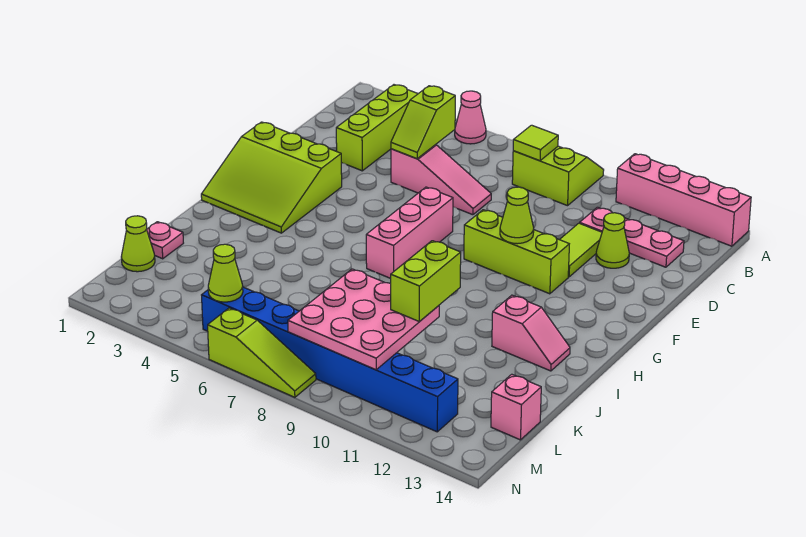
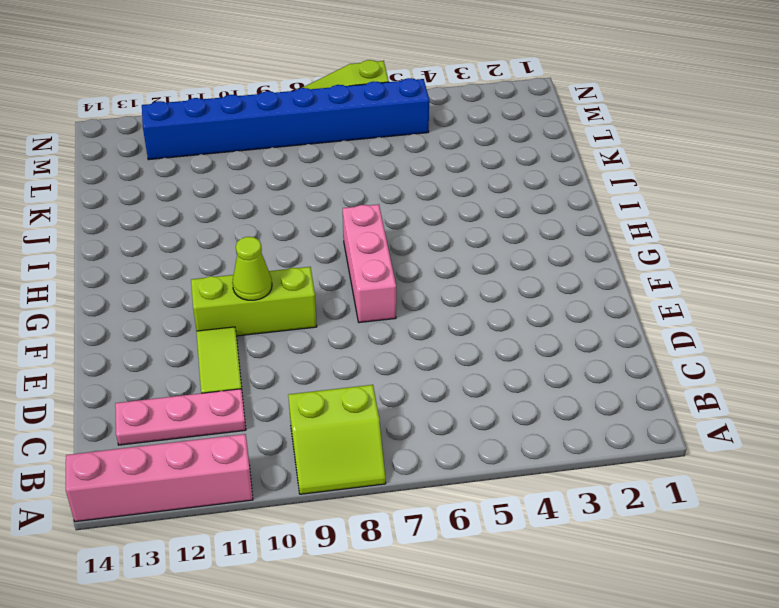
none -> pink 1x1 cone [455,91,486,144]
none -> lime 1x3 brick [336,85,418,171]
none -> pink 1x3 slope [391,145,491,215]

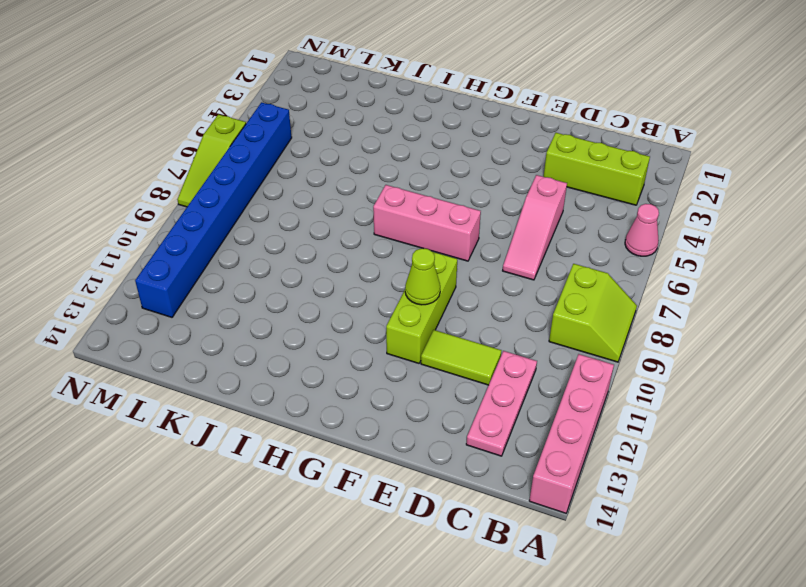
none -> lime 1x1 cone [596,213,629,268]
none -> lime 3x3 slope [201,122,342,233]
none -> pink 1x2 slope [492,295,570,371]

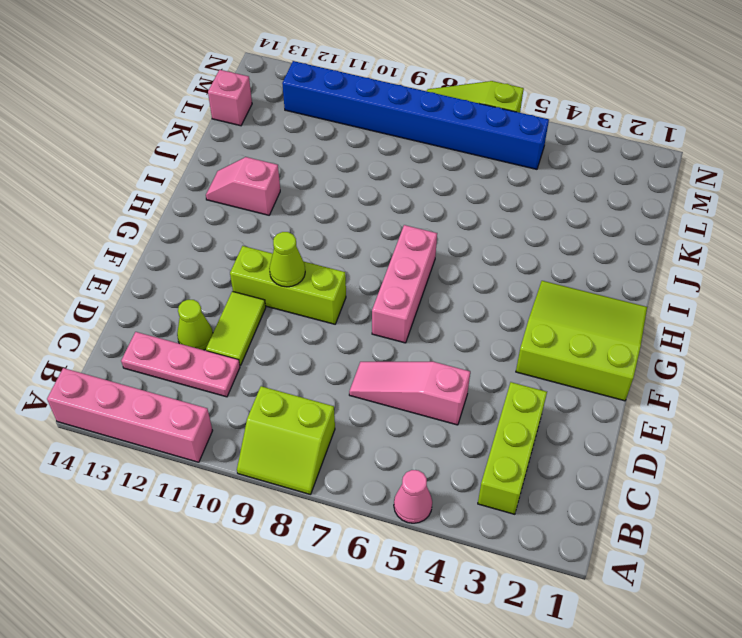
none -> pink 1x1 plate [147,222,183,259]
none -> lime 1x1 cone [121,216,155,272]
none -> lime 1x1 tile [513,125,558,161]

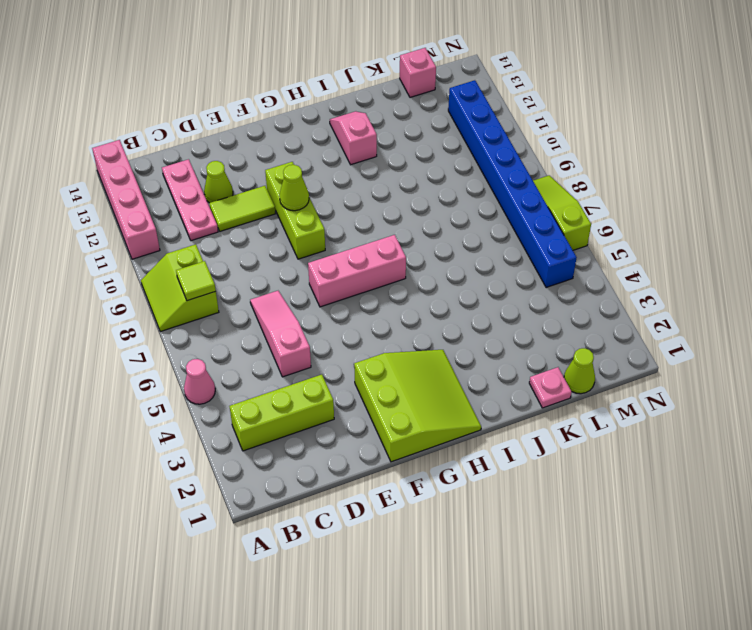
none -> lime 1x2 slope [391,86,455,159]
none -> pink 3x3 plate [288,269,439,370]
none -> lime 1x1 cone [208,244,243,302]

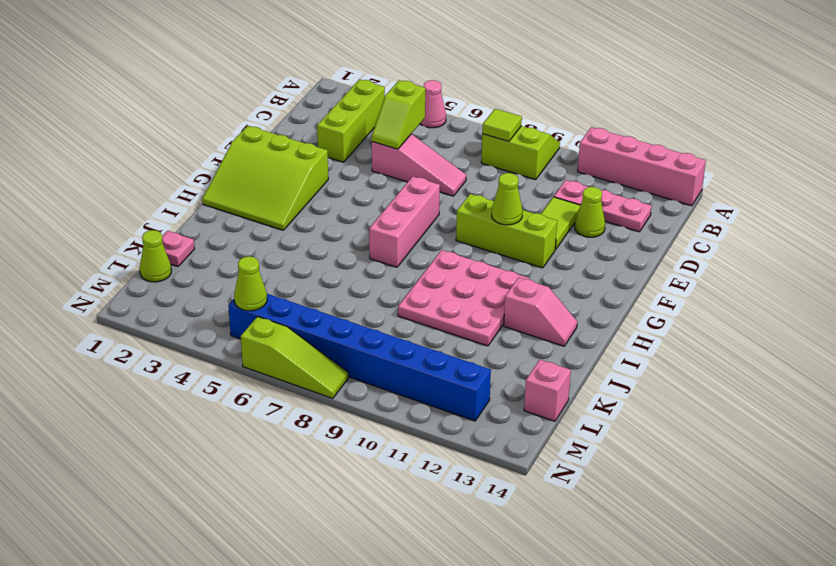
pink 3x3 plate [398,250,529,346] -> pink 3x3 plate moved to [288,269,439,370]
none -> lime 1x2 brick [391,241,461,322]

